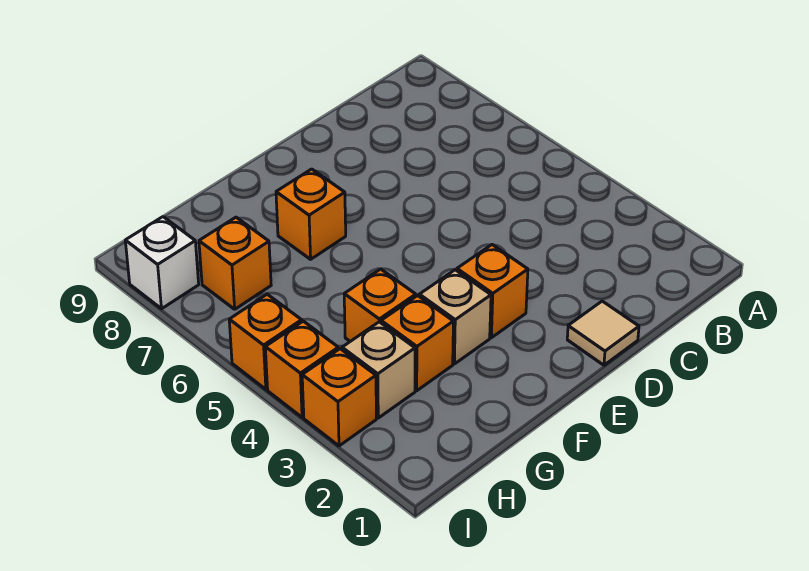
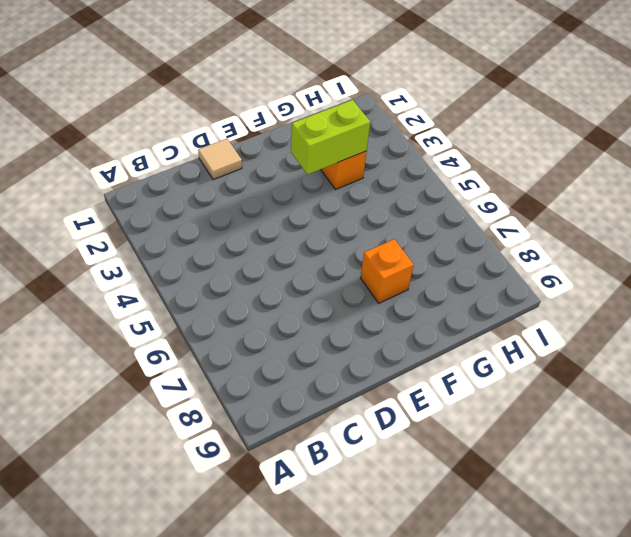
lime 1x2 brick [291,100,370,175] -> none
none -> orange 1x1 brick [457,245,528,338]
none -> tan 1x1 brick [419,270,491,364]
none -> orange 1x1 brick [344,269,416,341]

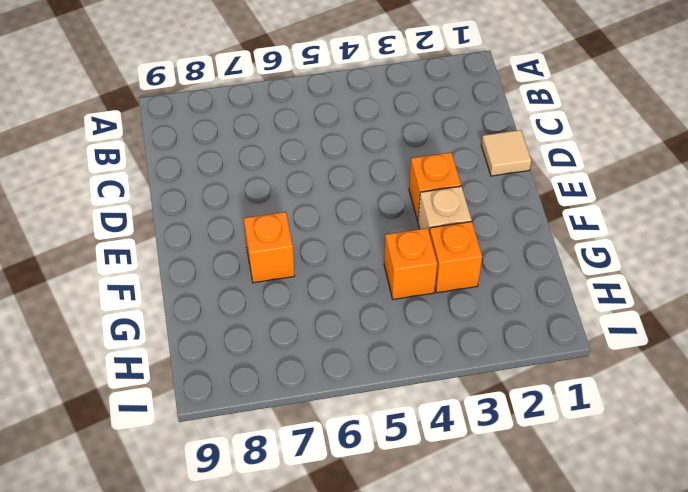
none -> tan 1x1 brick [342,322,415,418]
none -> orange 1x1 brick [199,217,271,309]
none -> orange 1x1 brick [302,349,376,446]

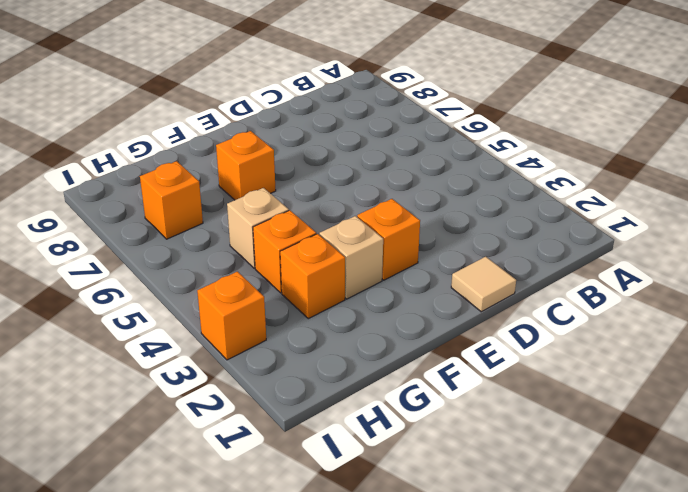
tan 1x1 brick [227,188,289,268] -> tan 1x1 brick moved to [342,322,415,418]
none -> orange 1x1 brick [265,321,338,417]
none -> orange 1x1 brick [229,294,302,389]
none -> white 1x1 brick [125,217,199,309]

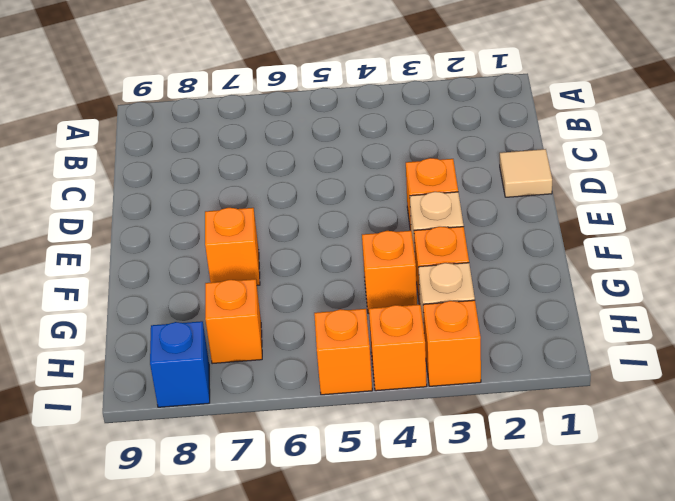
blue 1x1 brick [150,321,210,407] -> white 1x1 brick [125,217,199,309]

